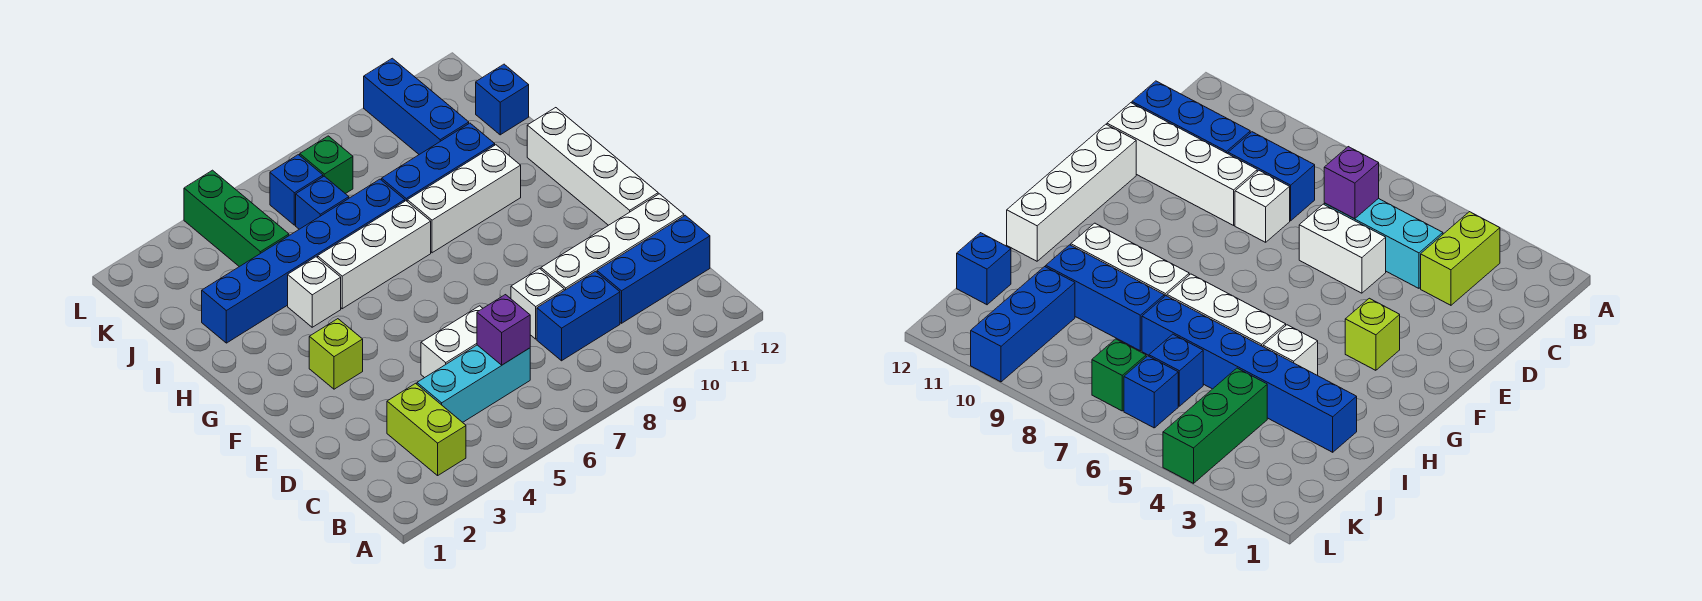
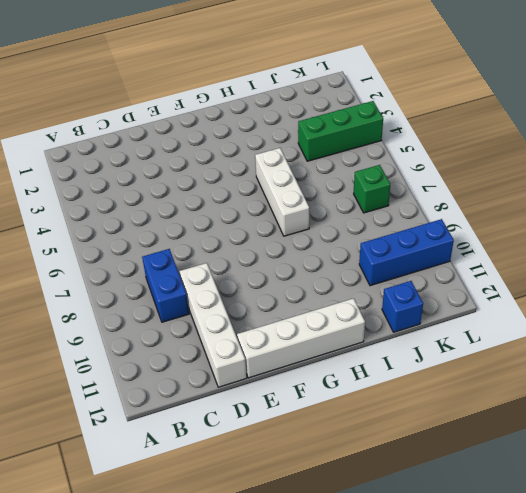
none -> lime 1x2 brick [387,383,466,475]
none -> cyan 1x3 brick [417,345,530,422]
none -> blue 1x3 brick [597,215,710,323]

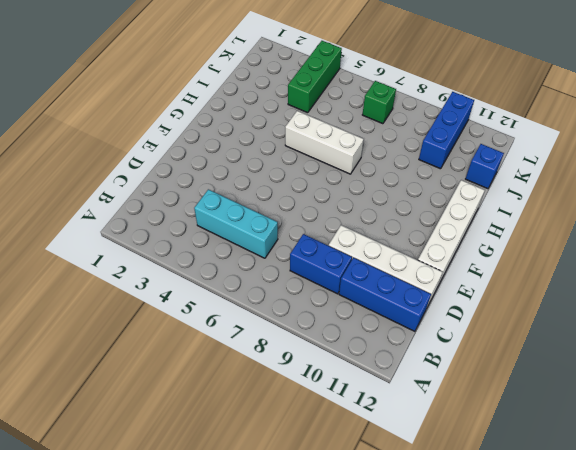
none -> lime 1x2 brick [387,383,466,475]
none -> white 1x2 brick [421,306,483,378]
none -> white 1x1 brick [511,269,564,339]

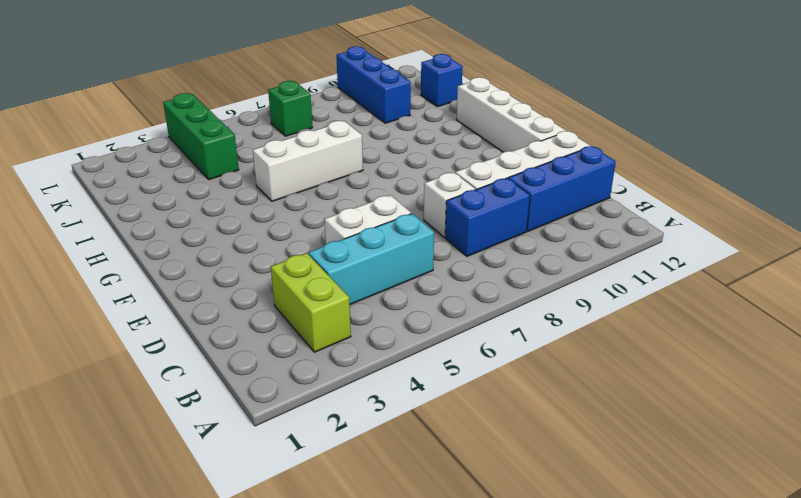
none -> lime 1x1 brick [309,319,363,389]
none -> white 1x1 brick [288,257,341,327]
none -> white 1x3 brick [407,145,521,253]

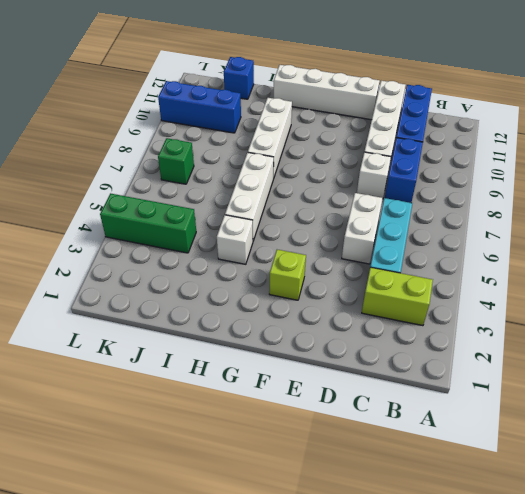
none -> blue 1x6 brick [202,179,405,343]
none -> blue 1x3 brick [382,123,495,201]
none -> blue 1x1 brick [296,176,349,229]

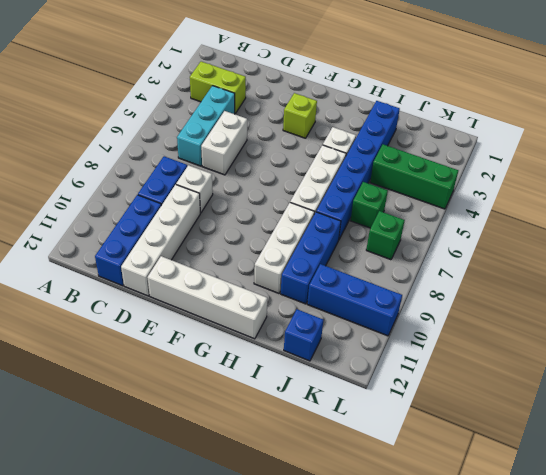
green 1x1 brick [350,182,388,228] -> blue 1x1 brick [296,176,349,229]
none -> blue 1x1 brick [270,155,323,225]
none -> purple 1x1 brick [477,295,530,365]

